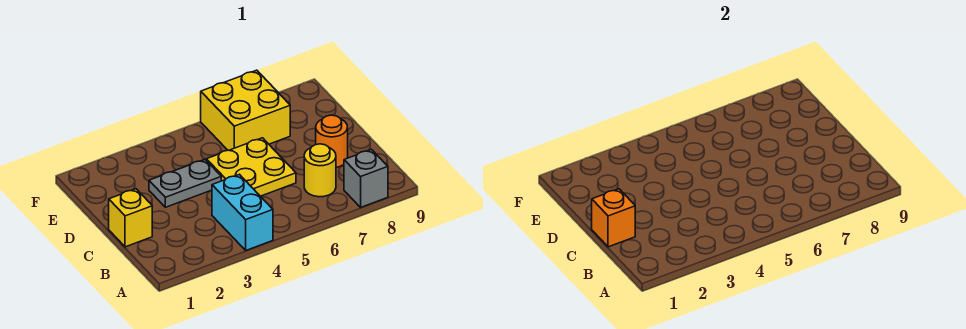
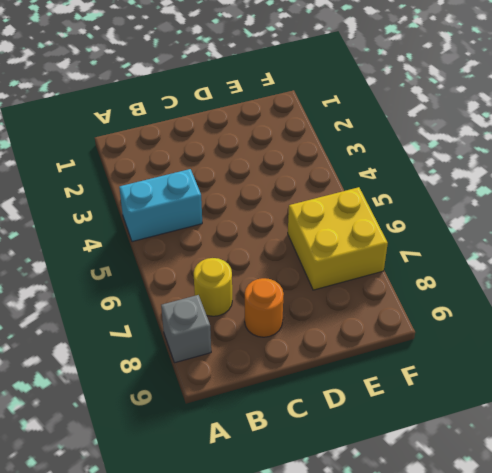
none -> yellow 1x1 brick [109,189,152,247]
none -> yellow 2x2 plate [206,138,296,196]

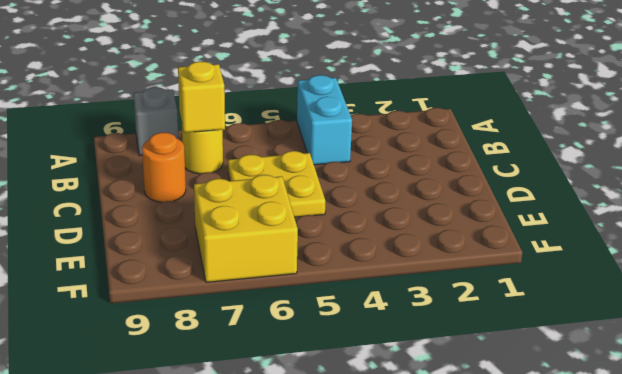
yellow 1x1 brick [178,61,225,133] -> yellow 1x1 brick moved to [109,189,152,247]
none -> grey 1x2 plate [149,160,221,207]
none -> orange 1x1 brick [592,189,635,247]

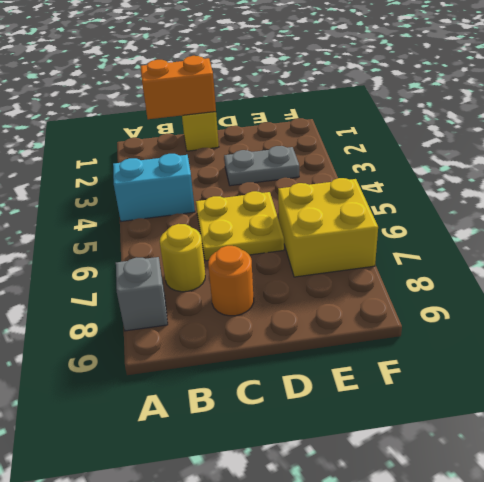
orange 1x2 brick [141,56,216,119] -> orange 1x1 brick [592,189,635,247]
grey 1x2 plate [224,146,299,186] -> grey 1x2 plate turned to [149,160,221,207]

